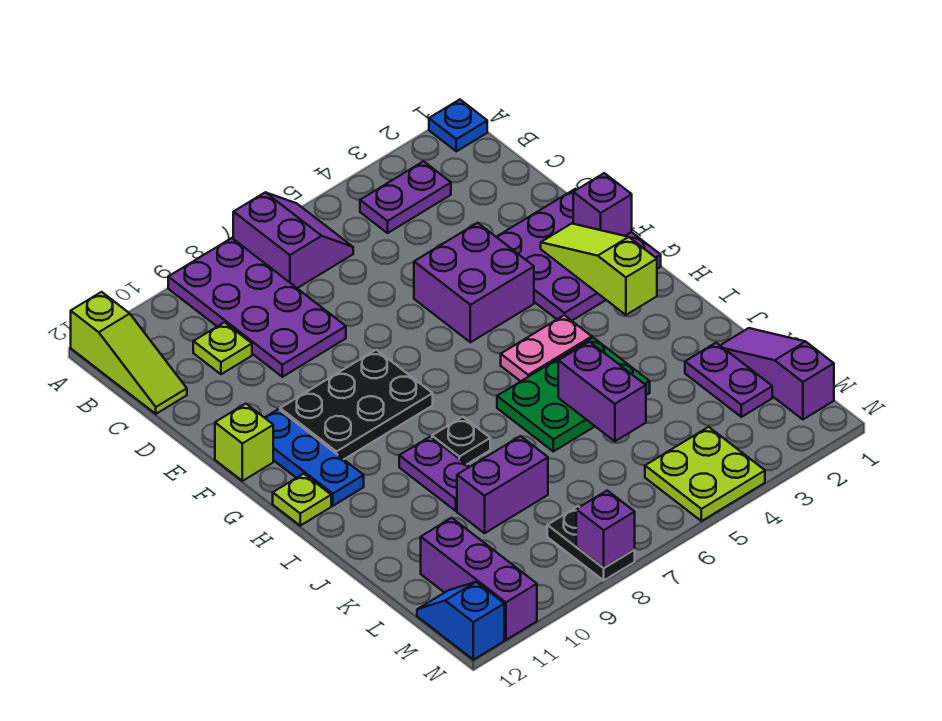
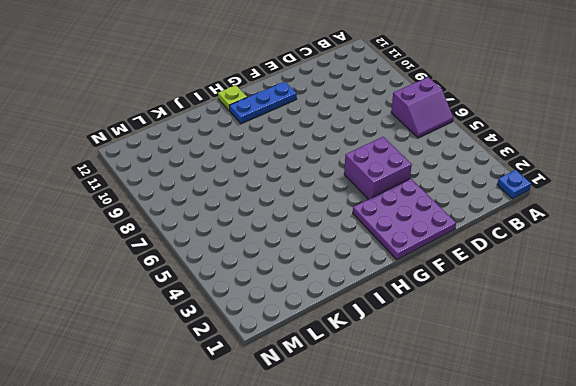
none -> purple 2x4 plate [168,238,346,377]
none -> lime 1x3 slope [71,292,187,414]
none -> purple 1x2 plate [360,161,451,233]

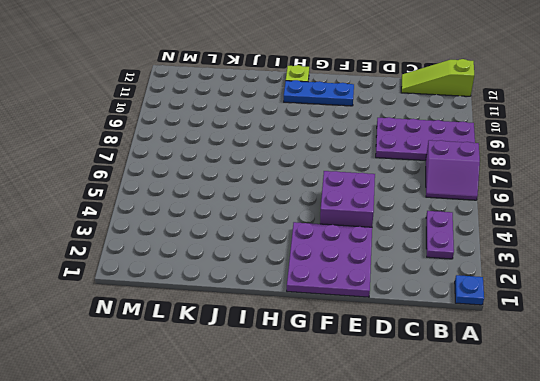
none -> lime 1x1 plate [193,322,252,374]
none -> black 2x3 plate [280,350,433,459]
none -> lime 1x1 brick [215,404,273,481]

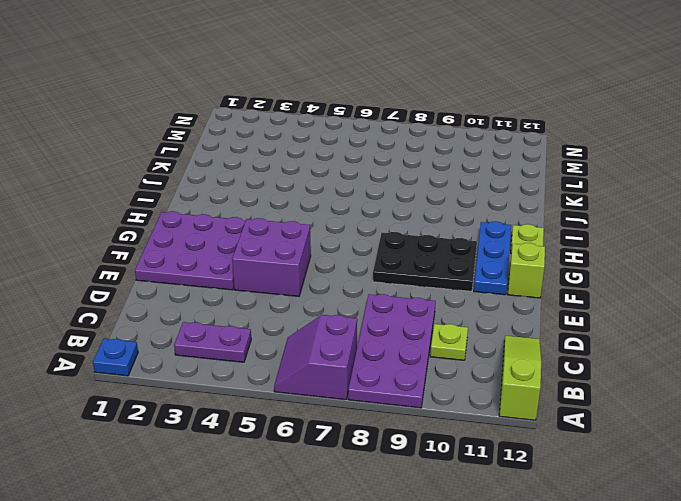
none -> pink 1x2 plate [501,315,592,381]
none -> green 2x3 plate [497,338,650,451]
none -> black 1x1 plate [432,417,490,464]

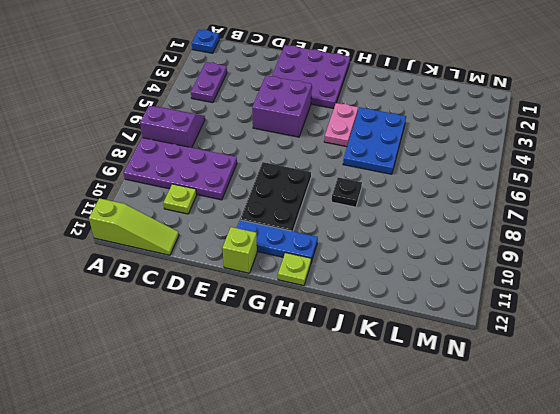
blue 2x3 plate [343,108,406,174] -> green 2x3 plate [497,338,650,451]
none -> purple 1x2 plate [399,437,469,511]
none -> purple 1x3 slope [720,328,834,419]
none -> purple 1x2 plate [685,343,772,417]

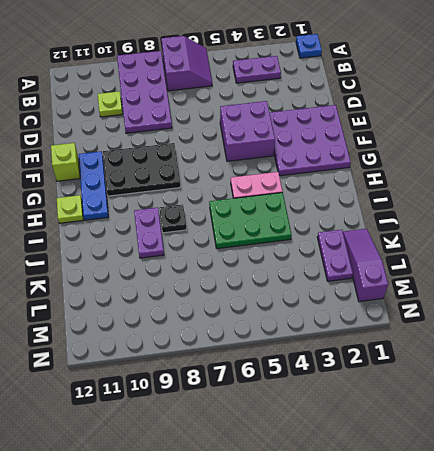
none -> lime 1x3 slope [71,292,187,414]
none -> purple 1x2 brick [457,436,548,533]
none -> purple 1x3 brick [421,518,537,640]

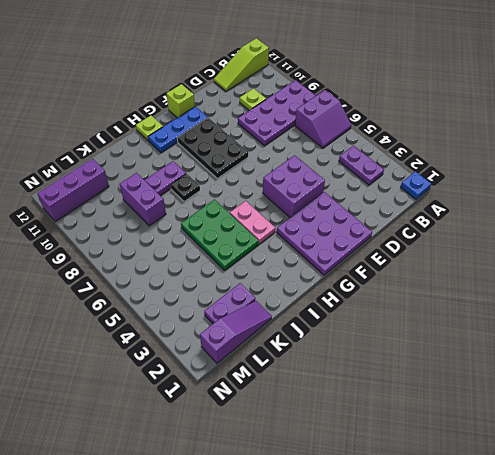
none -> lime 2x2 plate [645,427,765,521]
none -> black 1x2 plate [547,506,635,580]
none -> blue 1x2 slope [417,582,504,660]

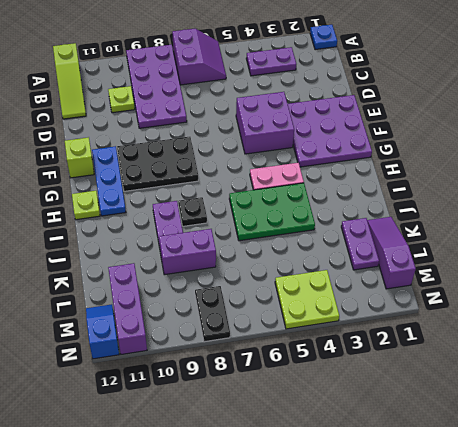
none -> purple 1x1 brick [573,173,632,236]
none -> lime 1x3 slope [541,224,657,315]
none -> purple 1x2 brick [558,342,646,441]

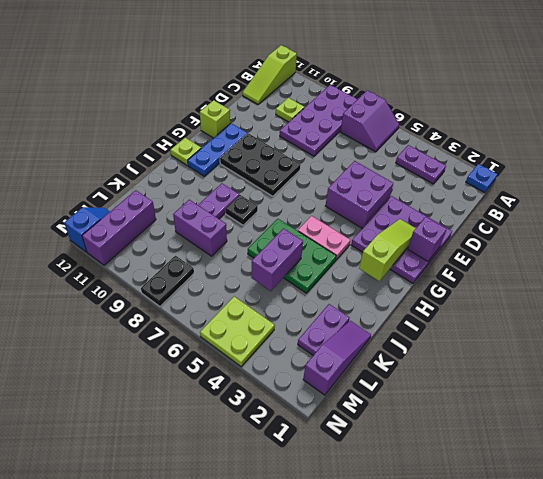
none -> purple 1x1 brick [576,491,635,568]

